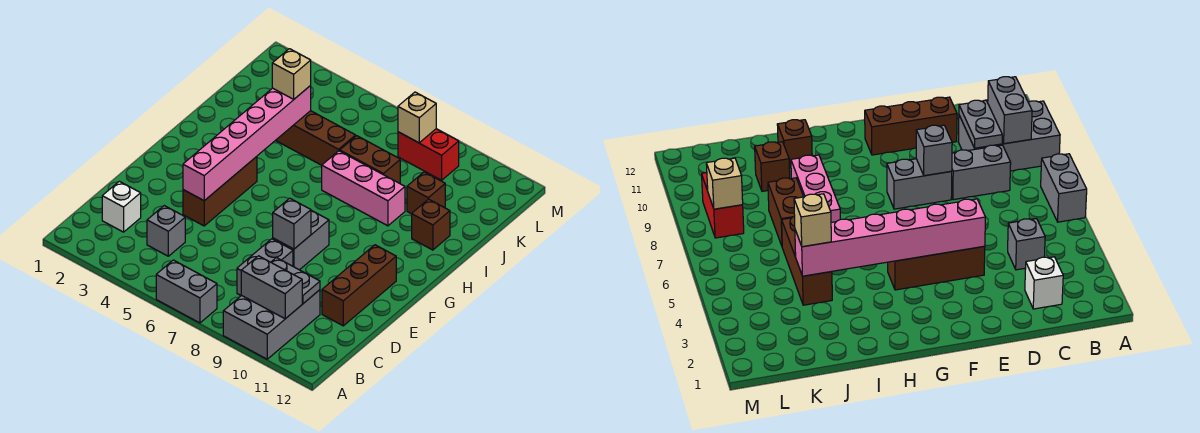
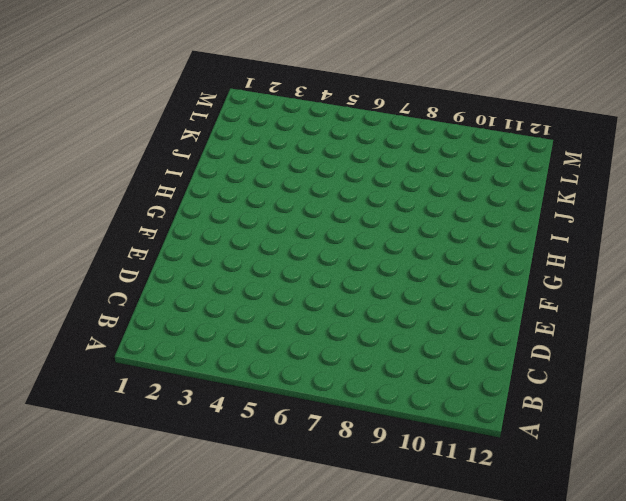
none -> grey 1x2 brick [156,260,217,323]
none -> grey 2x3 brick [223,290,320,359]
none -> white 1x1 brick [102,181,141,232]

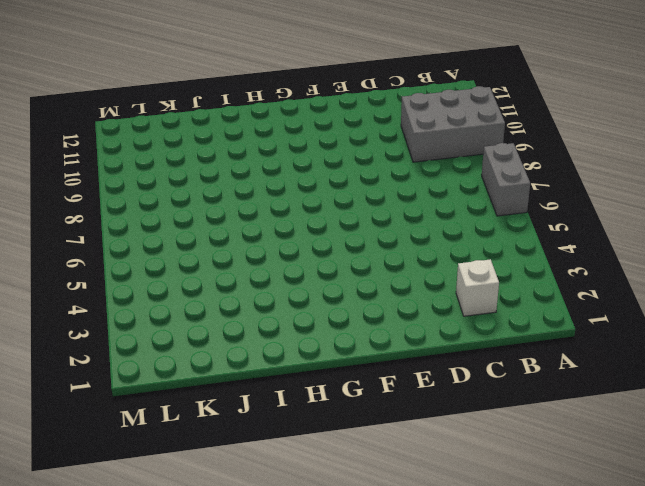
none -> grey 1x1 brick [147,206,185,256]
none -> grey 1x2 brick [237,239,293,295]
none -> brown 1x3 brick [322,245,396,326]

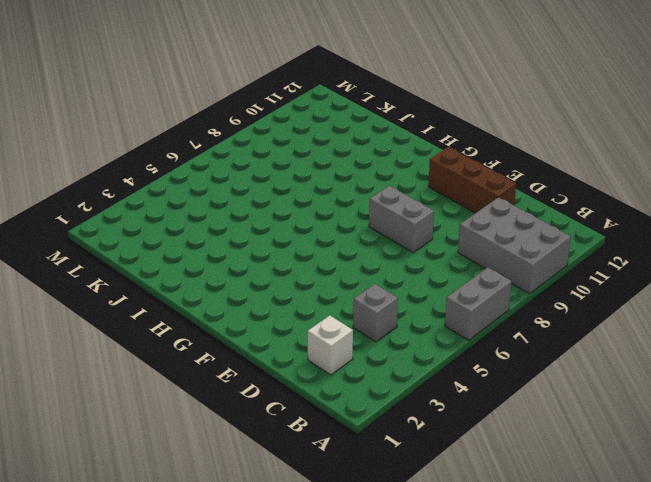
none -> grey 1x2 brick [237,239,293,295]
none -> brown 1x3 brick [183,157,257,226]
none -> pink 1x3 brick [322,151,405,226]

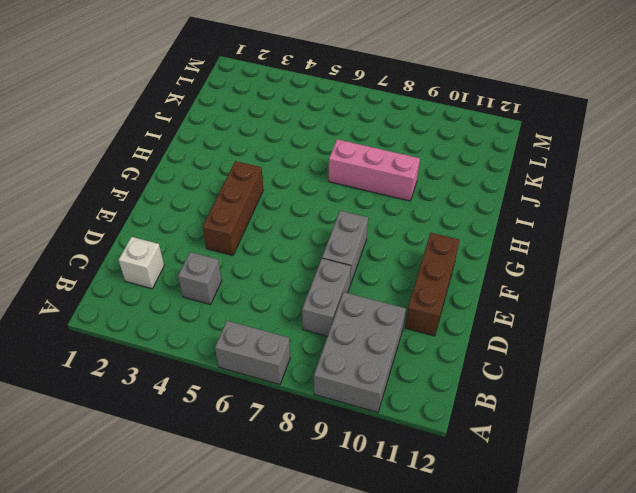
none -> brown 1x1 brick [412,199,450,250]
none -> brown 1x3 brick [276,111,356,165]
none -> brown 1x2 brick [340,136,400,183]

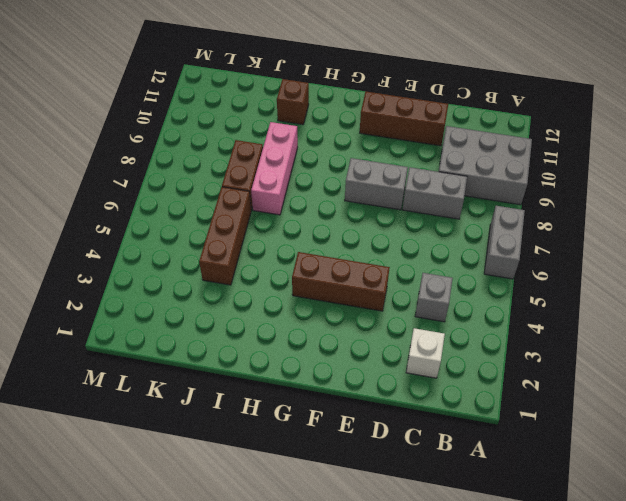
none -> brown 1x1 brick [407,172,445,214]
none -> red 1x2 brick [398,129,459,180]
none -> grey 1x2 brick [241,256,302,319]

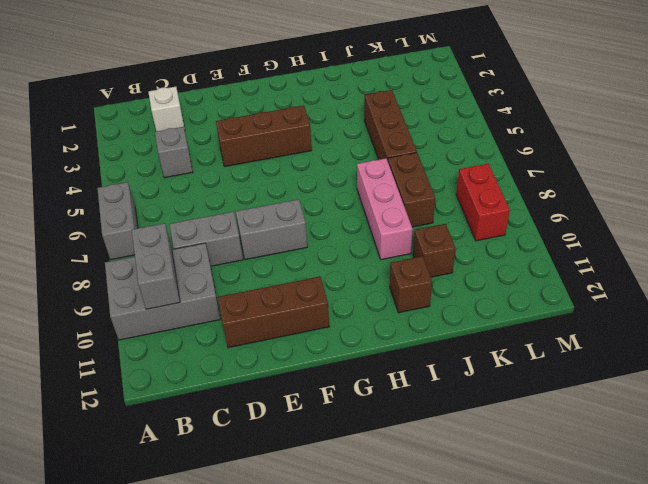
none -> grey 1x2 plate [271,258,320,303]
none -> pink 1x6 brick [183,86,311,201]
none -> grey 1x1 brick [273,198,311,249]

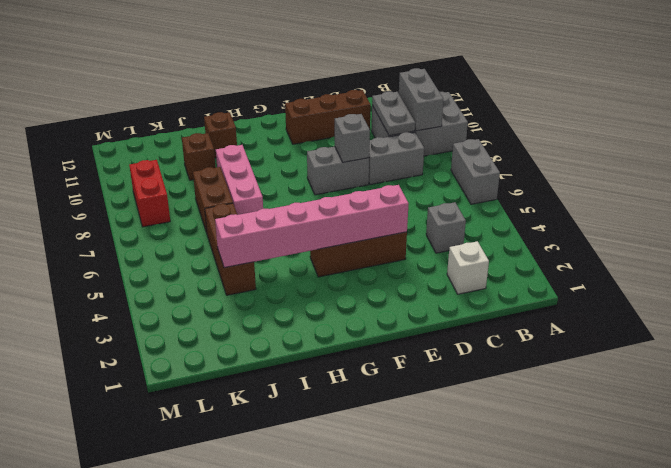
none -> tan 1x1 brick [398,92,436,143]
none -> tan 1x1 brick [272,49,311,99]

